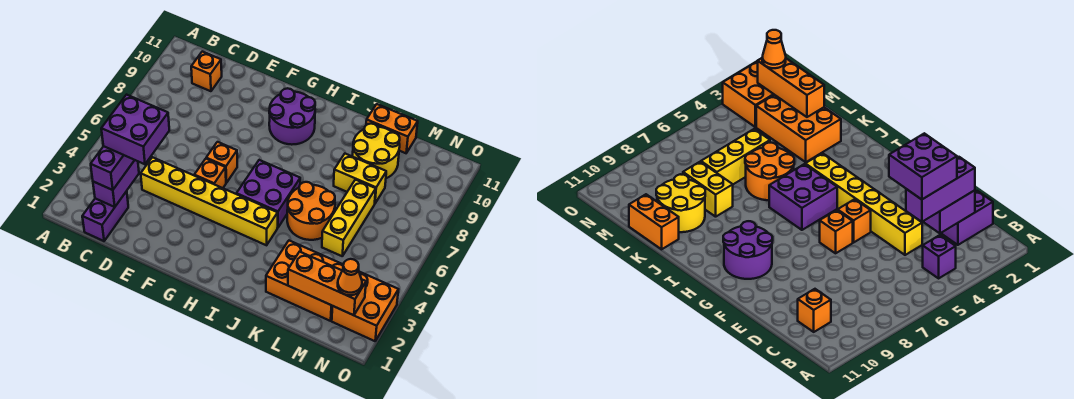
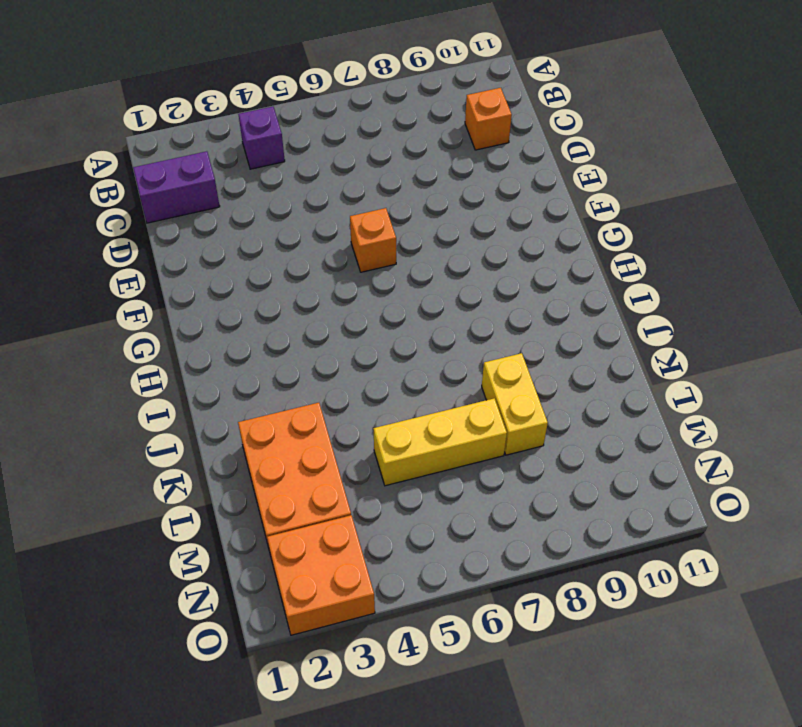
none -> yellow 1x6 brick [141,157,278,245]
none -> orange 1x1 brick [194,159,226,188]
none -> purple 2x2 round brick [269,88,315,145]

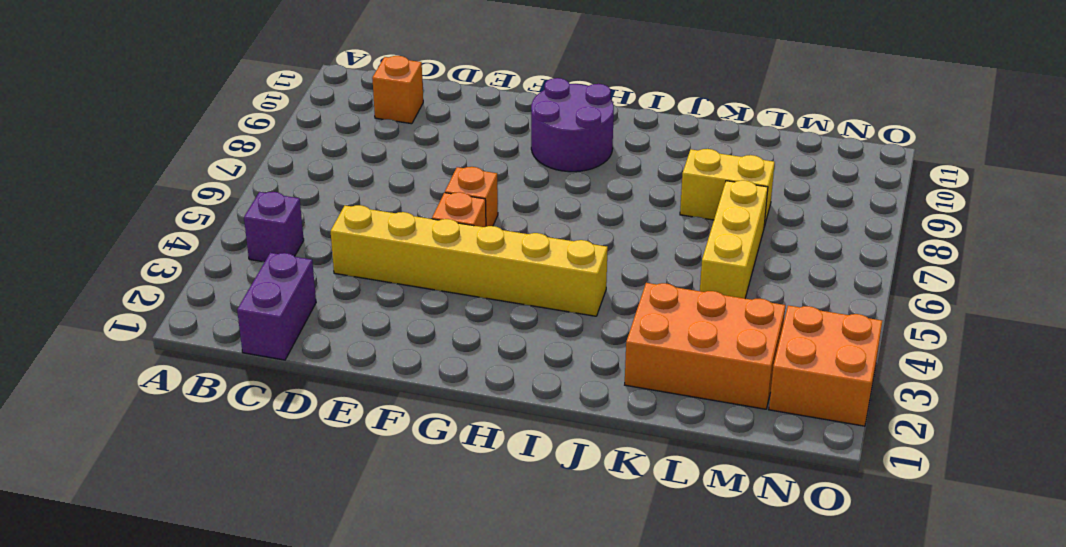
none -> purple 2x2 brick [236,160,300,227]
none -> orange 2x2 round brick [287,182,335,240]
none -> yellow 2x2 round brick [352,124,400,178]

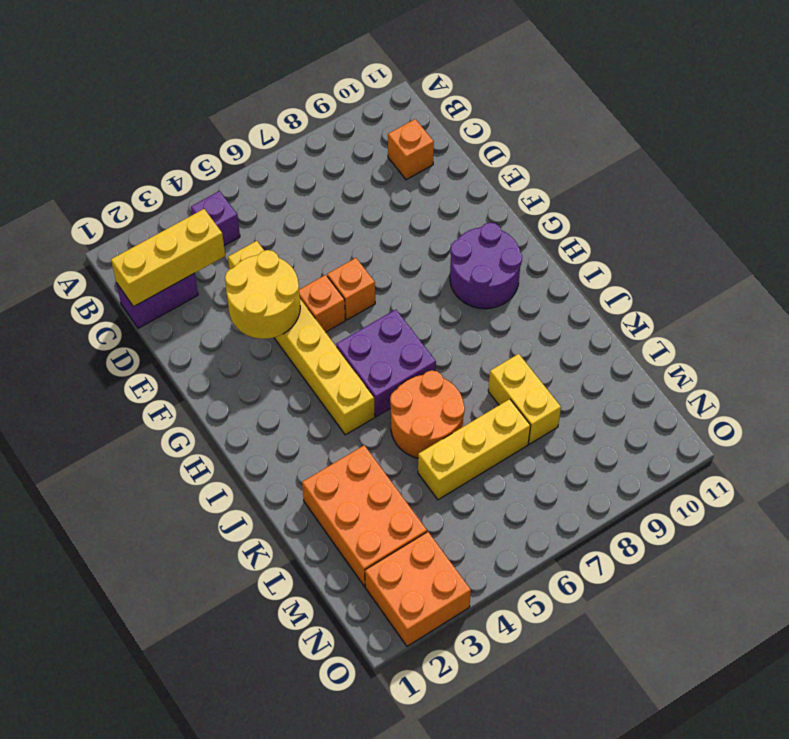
yellow 1x3 brick [111,209,225,307] -> purple 1x2 brick [93,160,139,207]
yellow 2x2 round brick [225,250,300,339] -> yellow 2x2 round brick moved to [352,124,400,178]
none -> orange 1x2 brick [366,104,418,153]
none -> orange 1x3 brick [288,252,366,315]
none -> purple 1x3 brick [91,146,134,190]

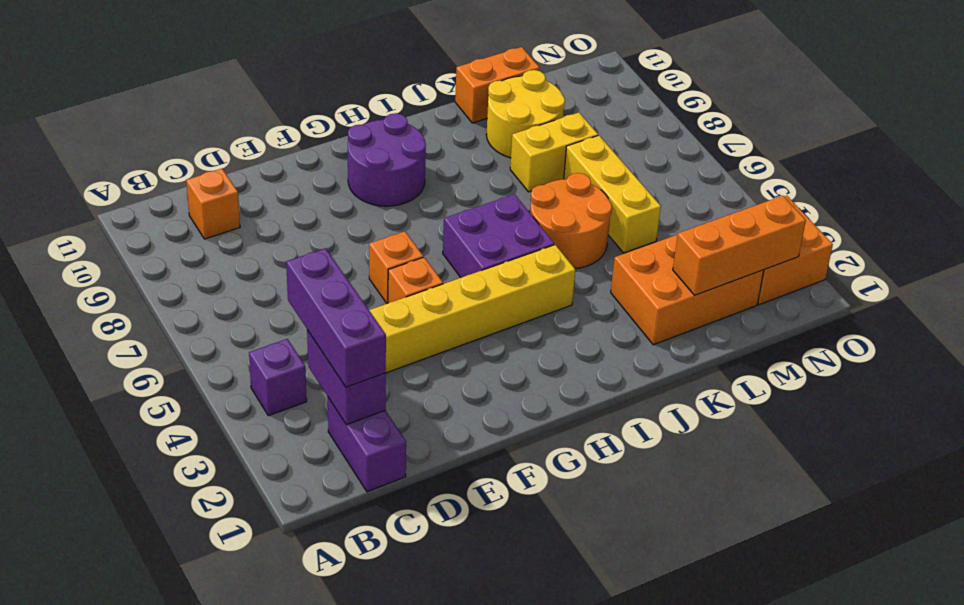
none -> orange 1x1 cone [338,259,362,295]
none -> purple 2x2 brick [101,95,169,164]

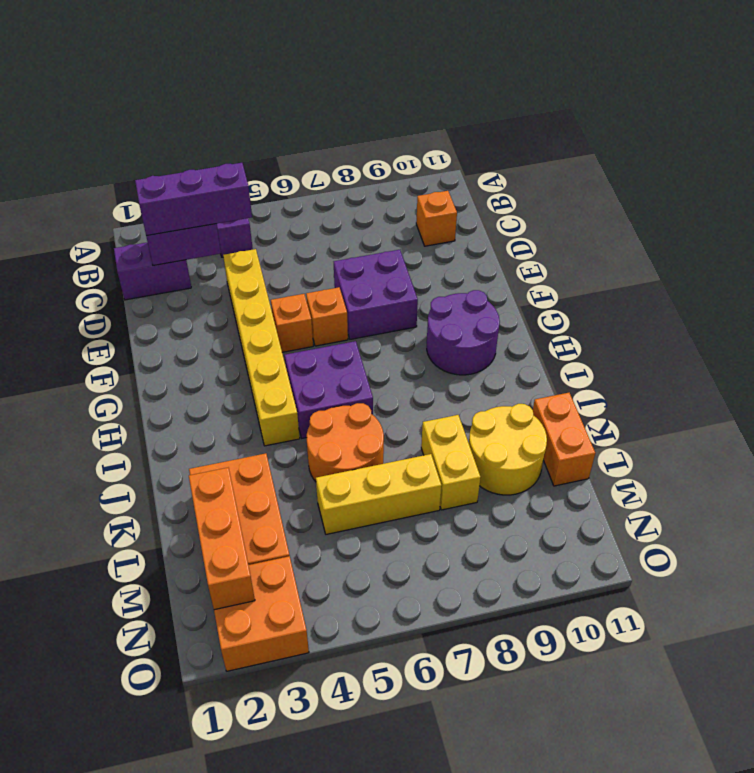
purple 2x2 brick [334,250,418,339] -> purple 2x2 brick moved to [101,95,169,164]
none -> orange 1x1 cone [338,259,362,295]

